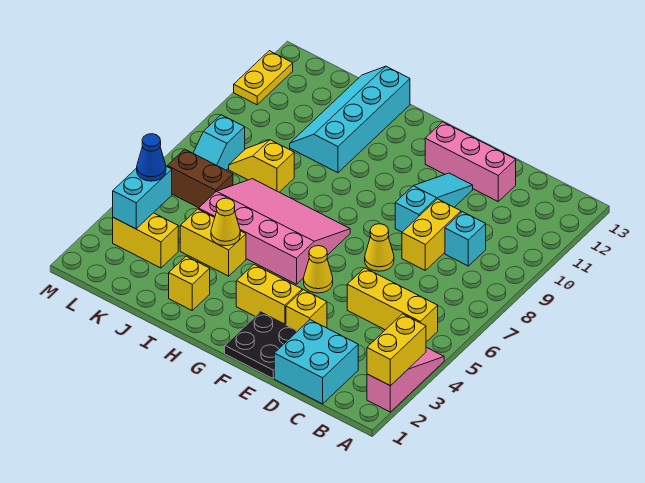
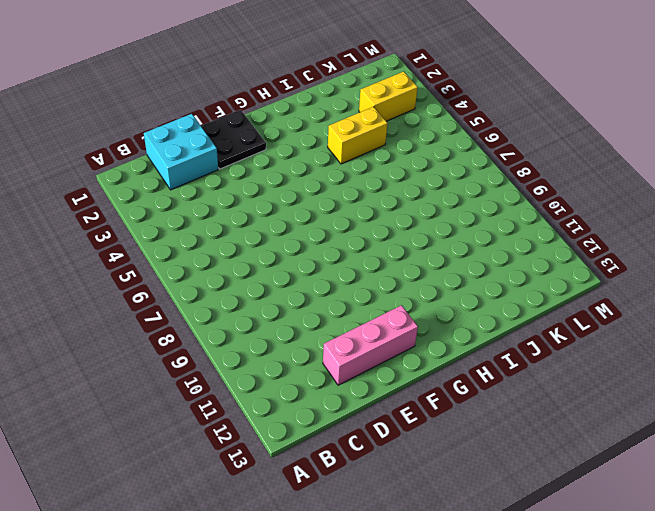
none -> pink 1x3 slope [367,347,444,412]
none -> yellow 1x3 brick [347,268,438,342]
none -> cyan 1x1 brick [445,212,486,266]

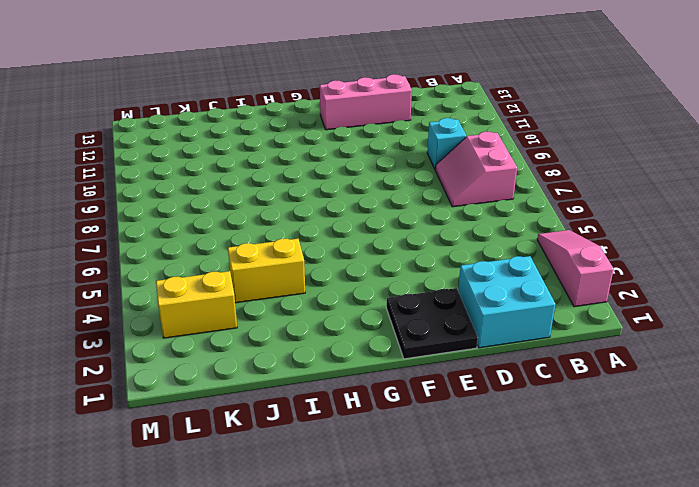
pink 2x2 slope [435,131,517,207] -> none
none -> yellow 1x3 brick [347,268,438,342]
none -> yellow 1x2 brick [402,199,461,270]
none -> yellow 1x1 brick [286,290,327,331]

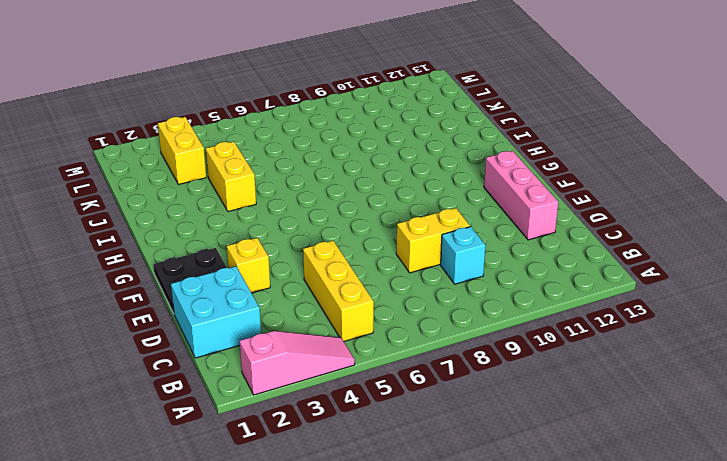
none -> yellow 1x1 cone [365,224,394,271]
none -> cyan 1x3 slope [395,173,473,232]
none -> yellow 1x2 brick [236,265,302,325]

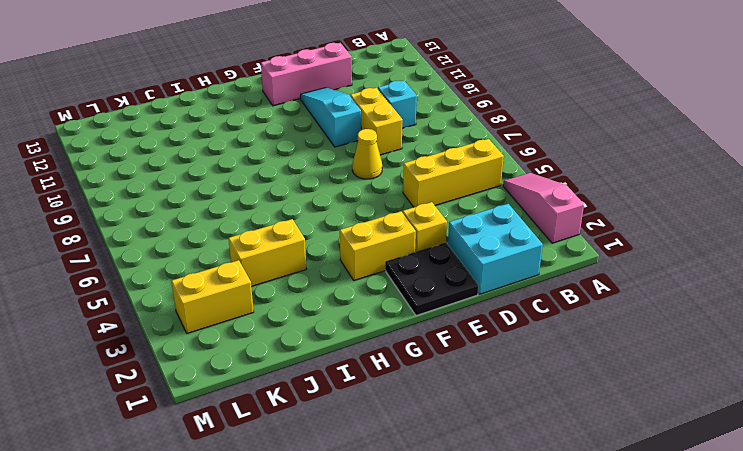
none -> yellow 1x1 cone [304,246,333,293]
none -> pink 3x4 slope [199,179,350,284]
none -> yellow 1x1 brick [169,256,210,310]

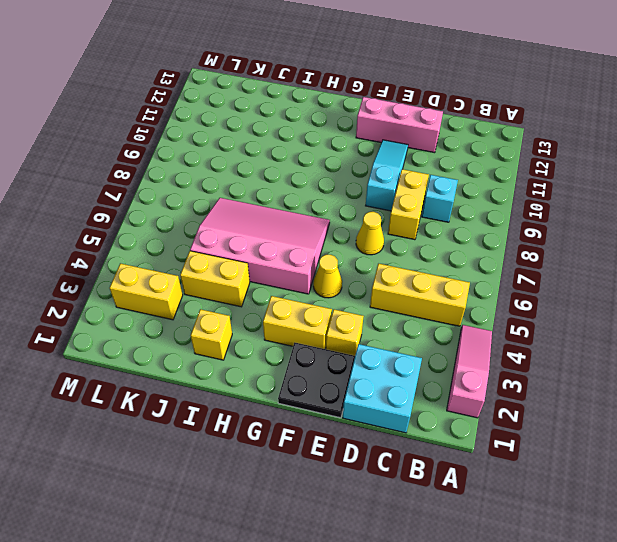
none -> cyan 2x4 slope [290,66,410,173]
none -> yellow 1x2 slope [229,140,294,192]
none -> brown 1x2 brick [167,149,233,208]

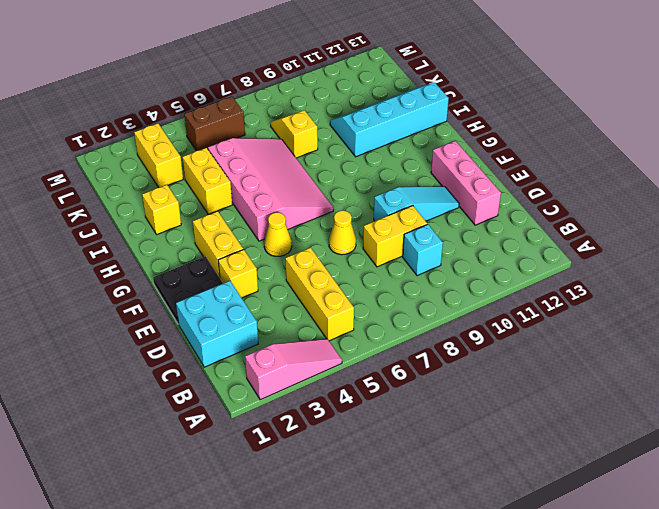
brown 1x2 brick [184,97,245,151] -> brown 1x2 brick turned to [167,149,233,208]
none -> cyan 1x2 slope [193,115,245,170]
none -> yellow 1x2 plate [234,51,293,105]
none -> yellow 1x2 brick [367,314,426,386]

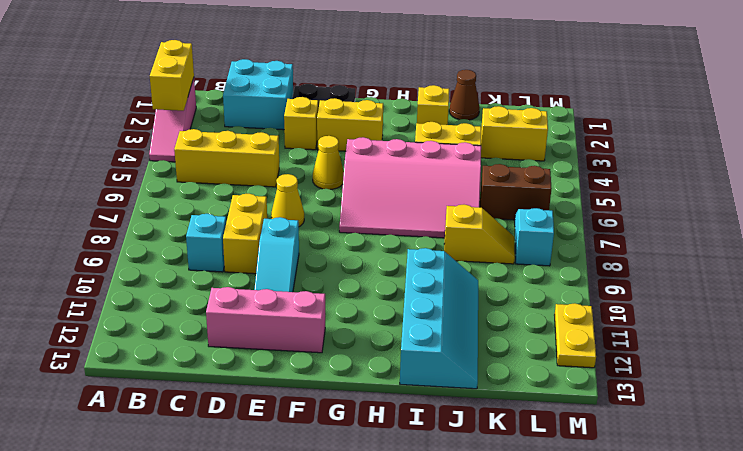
brown 1x1 cone [449,70,480,120] -> none
none -> yellow 1x1 cone [211,198,240,246]
none -> cyan 1x2 brick [113,166,172,229]
none -> blue 1x1 cone [137,134,166,181]

